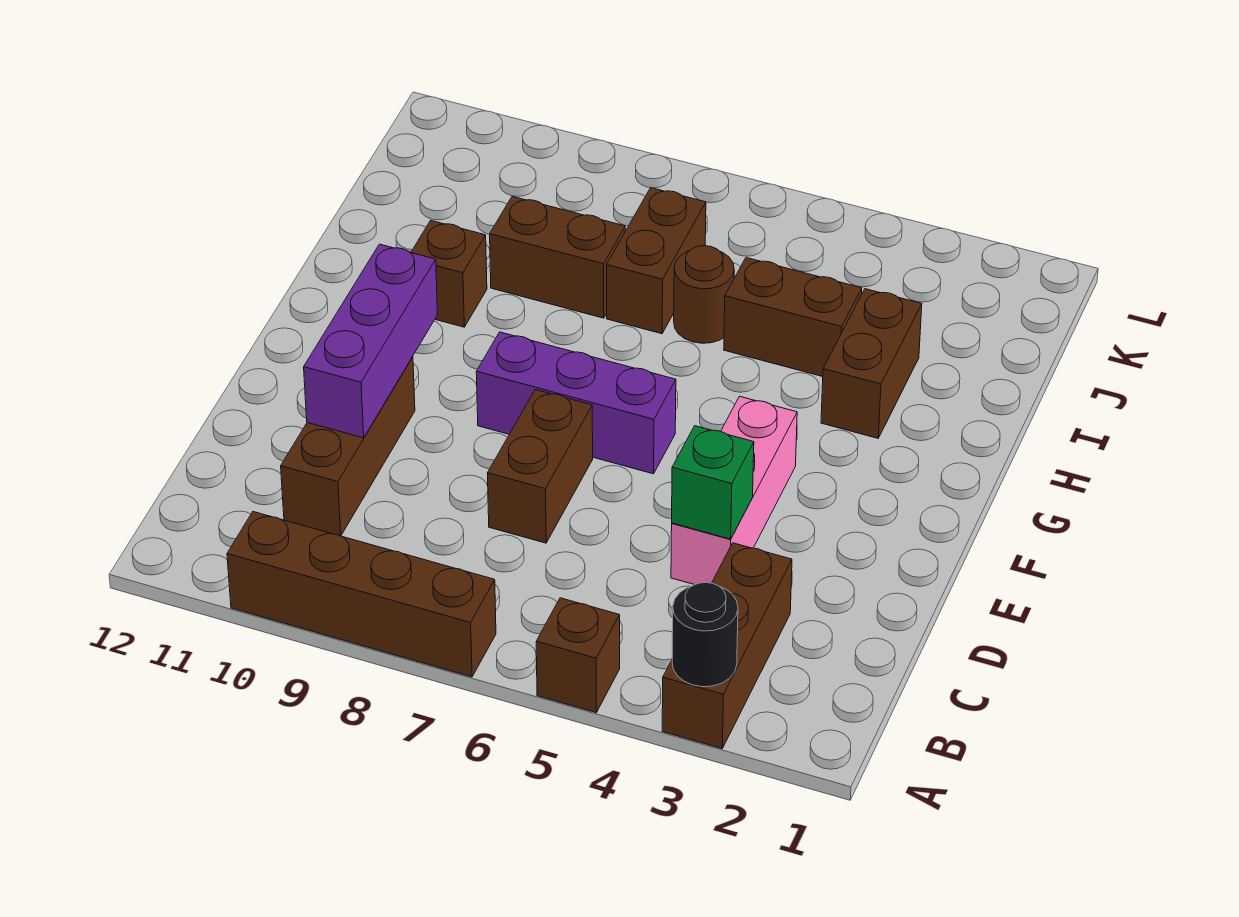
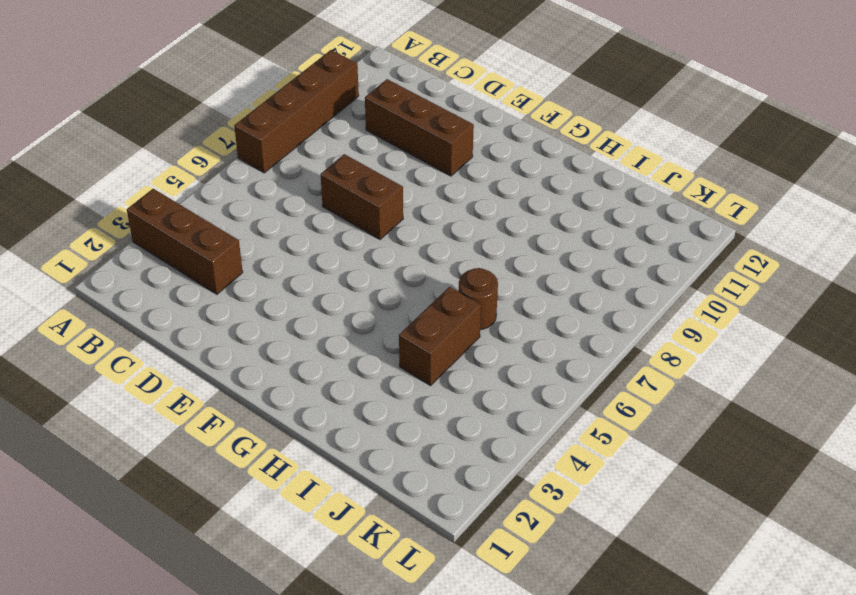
none -> brown 1x1 brick [536,598,620,713]
none -> pink 1x3 brick [671,396,797,585]
none -> purple 1x3 brick [476,332,676,474]

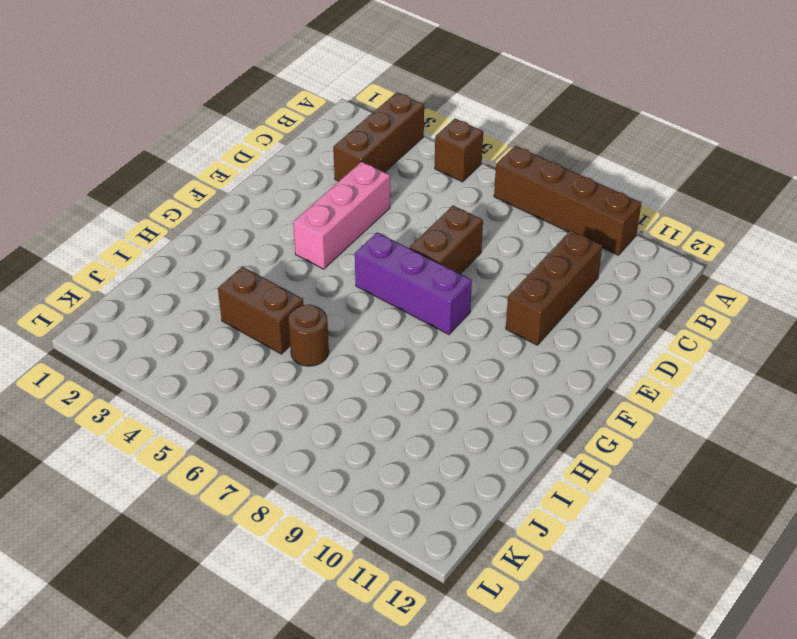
none -> brown 1x2 brick [821,289,922,438]
none -> brown 1x1 brick [411,221,487,327]
none -> brown 1x2 brick [607,188,706,334]

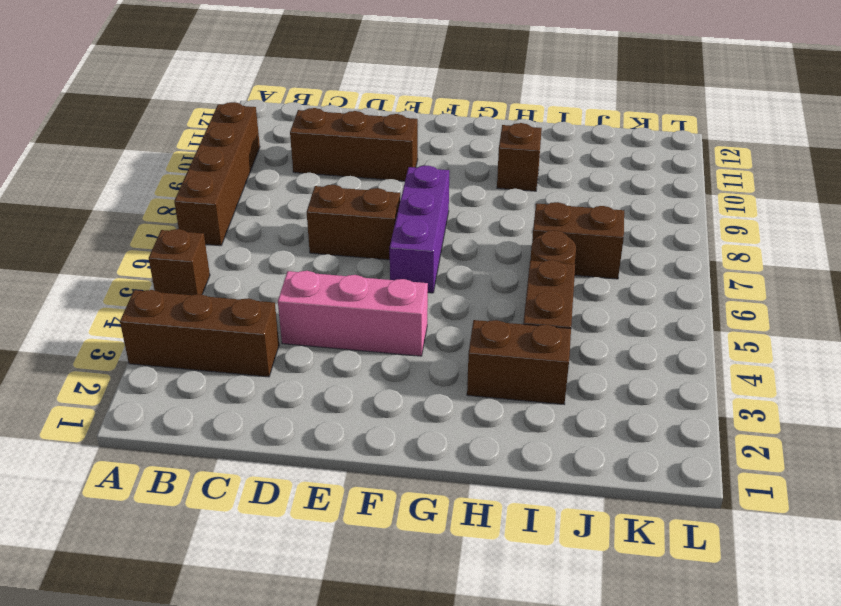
none -> brown 1x2 brick [490,196,625,318]
none -> black 1x1 round brick [672,582,738,687]
none -> green 1x1 brick [672,426,754,539]

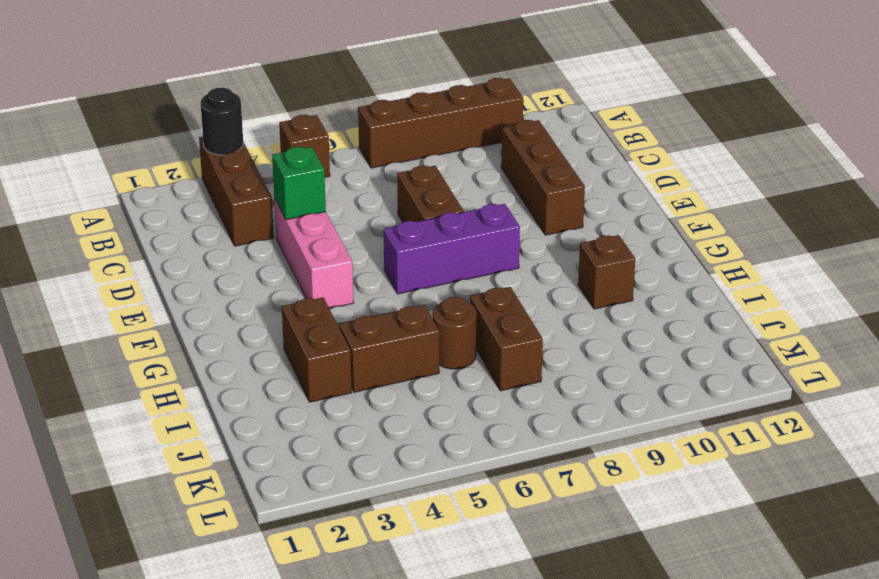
none -> brown 1x2 brick [490,196,625,318]
none -> purple 1x3 brick [304,244,438,438]

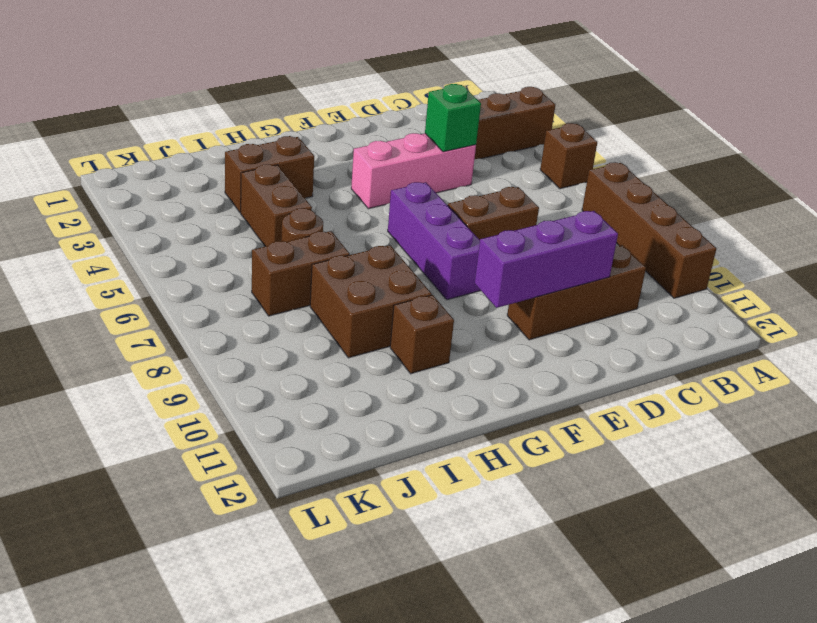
brown 2x2 brick [310,245,432,358] -> brown 1x2 brick [490,196,625,318]
none -> black 1x1 round brick [672,582,738,687]

